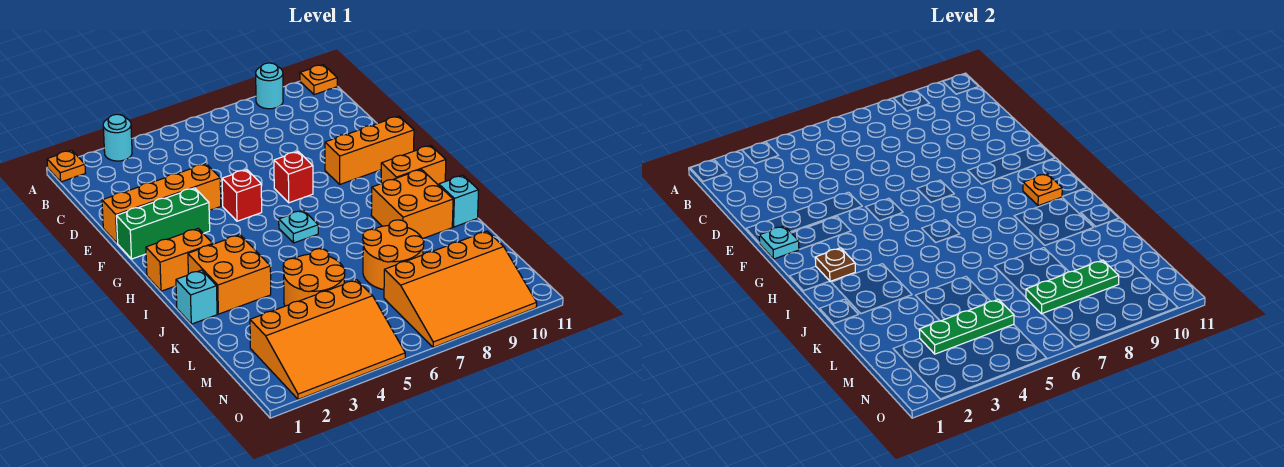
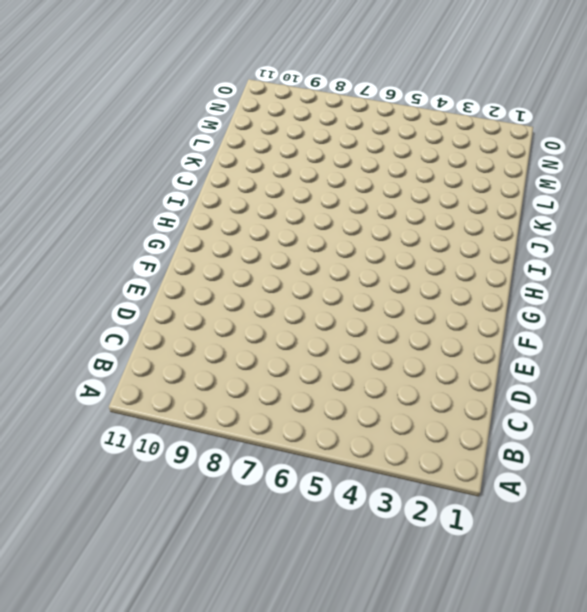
none -> orange 1x1 plate [47,150,85,182]
none -> cyan 1x1 round brick [103,114,132,161]
none -> cyan 1x1 round brick [256,63,283,109]

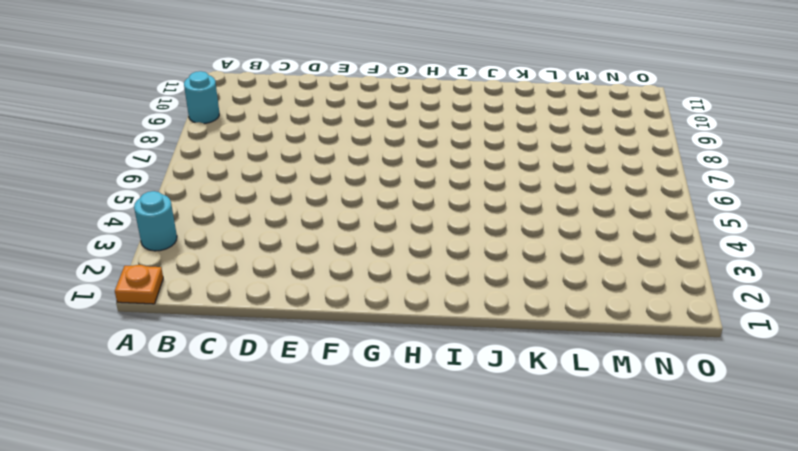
none -> orange 1x1 plate [300,65,337,95]
none -> orange 1x4 brick [102,164,221,243]
none -> green 1x3 brick [116,188,210,259]

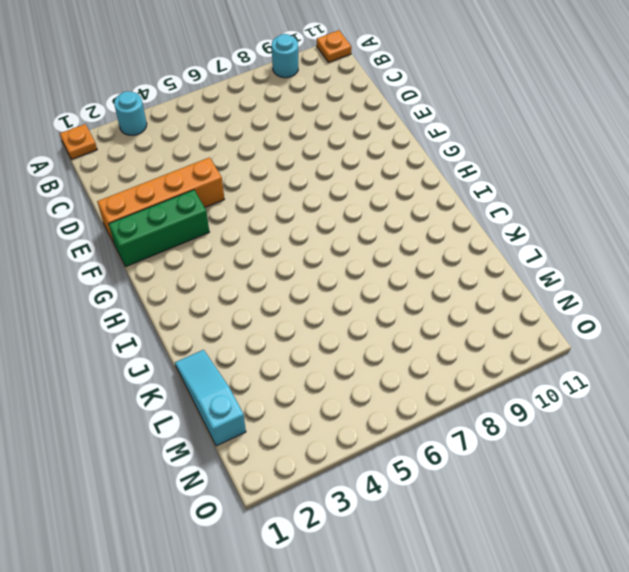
cyan 1x3 slope [175,350,246,446] -> none
none -> red 1x1 brick [222,170,262,221]
none -> red 1x1 brick [274,152,313,203]
none -> orange 1x3 brick [325,116,414,184]

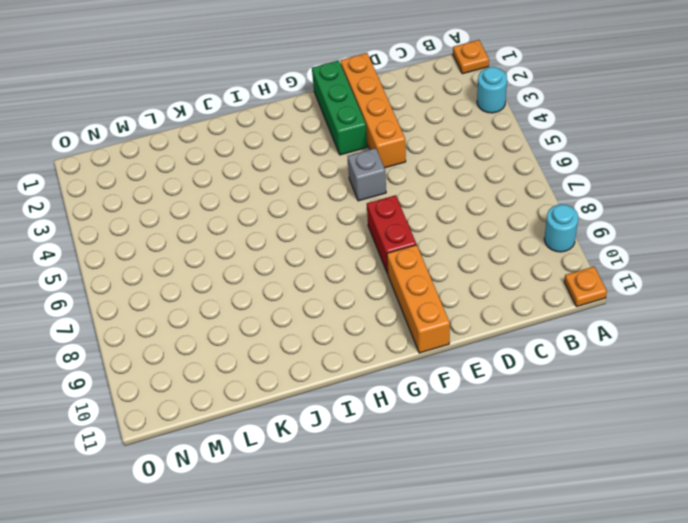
grey 1x1 brick [348,148,386,201] -> red 1x1 brick [222,170,262,221]
red 1x2 brick [367,195,416,274] -> red 1x1 brick [274,152,313,203]
none -> orange 1x2 brick [146,229,213,291]
none -> cyan 1x1 plate [279,210,318,243]
none -> orange 1x2 brick [381,145,446,185]

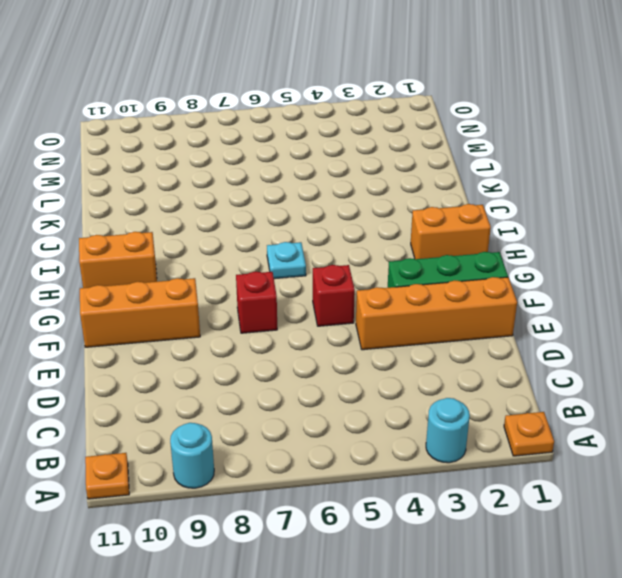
none -> orange 2x2 brick [188,235,271,314]
none -> orange 2x2 brick [371,169,453,239]
none -> cyan 1x1 brick [176,270,217,324]

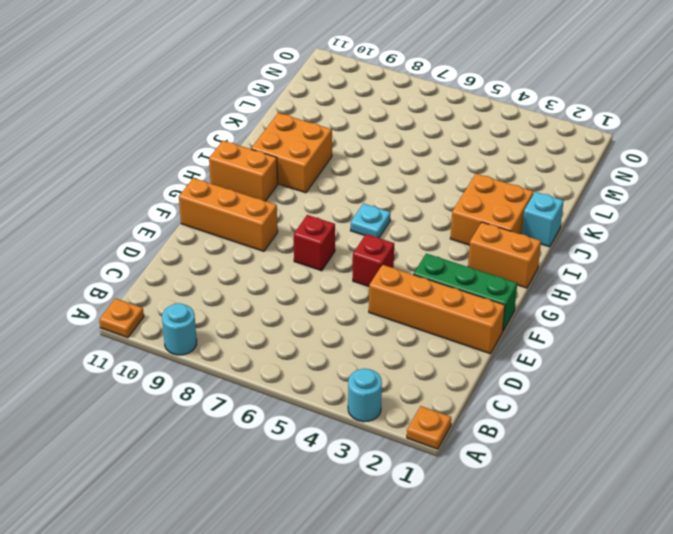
none -> cyan 1x1 brick [439,175,478,227]
none -> orange 2x2 round brick [283,249,345,306]
none -> orange 2x2 round brick [363,220,424,290]

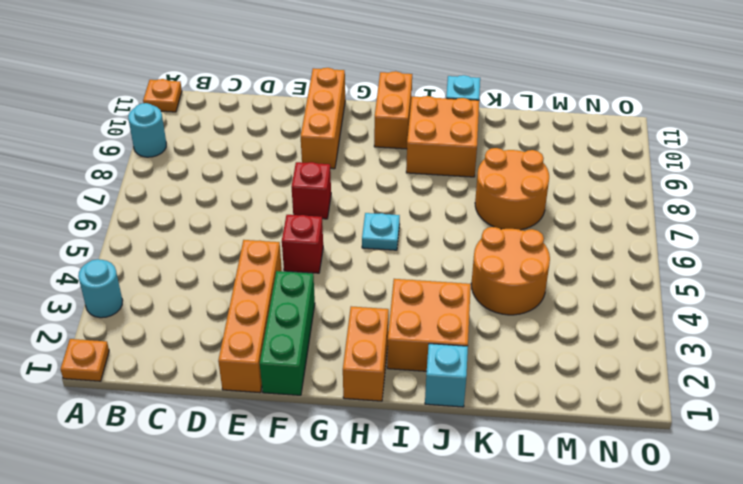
none -> orange 3x4 slope [250,280,405,399]
none -> orange 3x4 slope [384,231,537,347]
none -> cyan 1x1 plate [759,226,799,259]

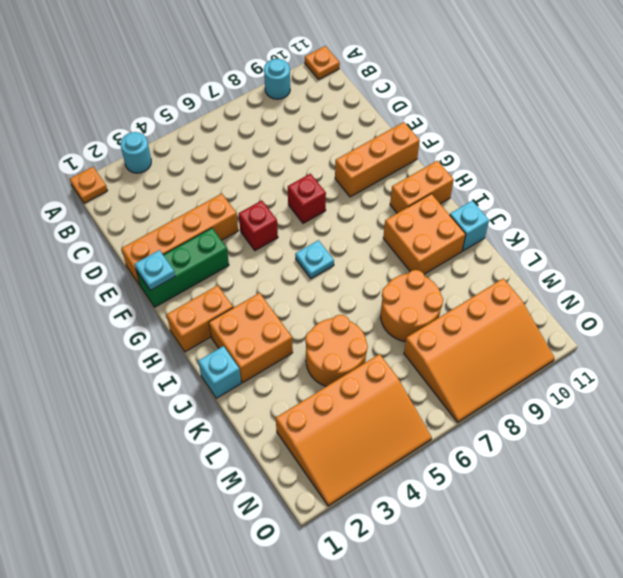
none -> brown 1x1 plate [815,248,855,281]
none -> orange 1x1 plate [1023,174,1062,206]
none -> green 1x3 plate [919,299,1014,354]

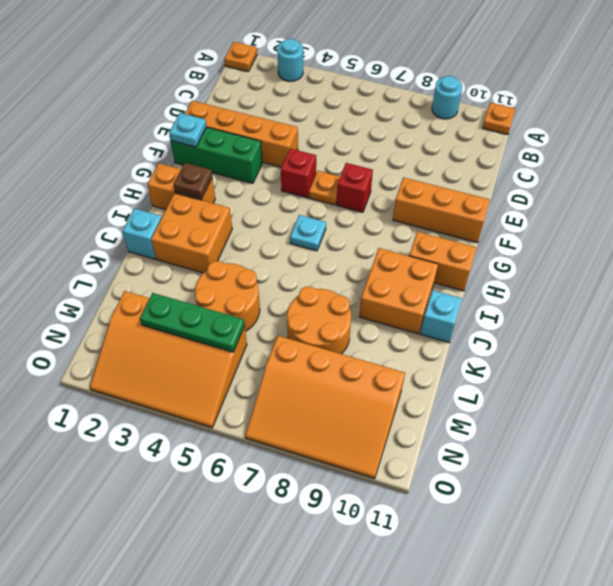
orange 1x1 plate [309,171,340,205] -> orange 1x1 plate moved to [1023,174,1062,206]
none -> green 1x3 plate [1026,260,1119,314]

